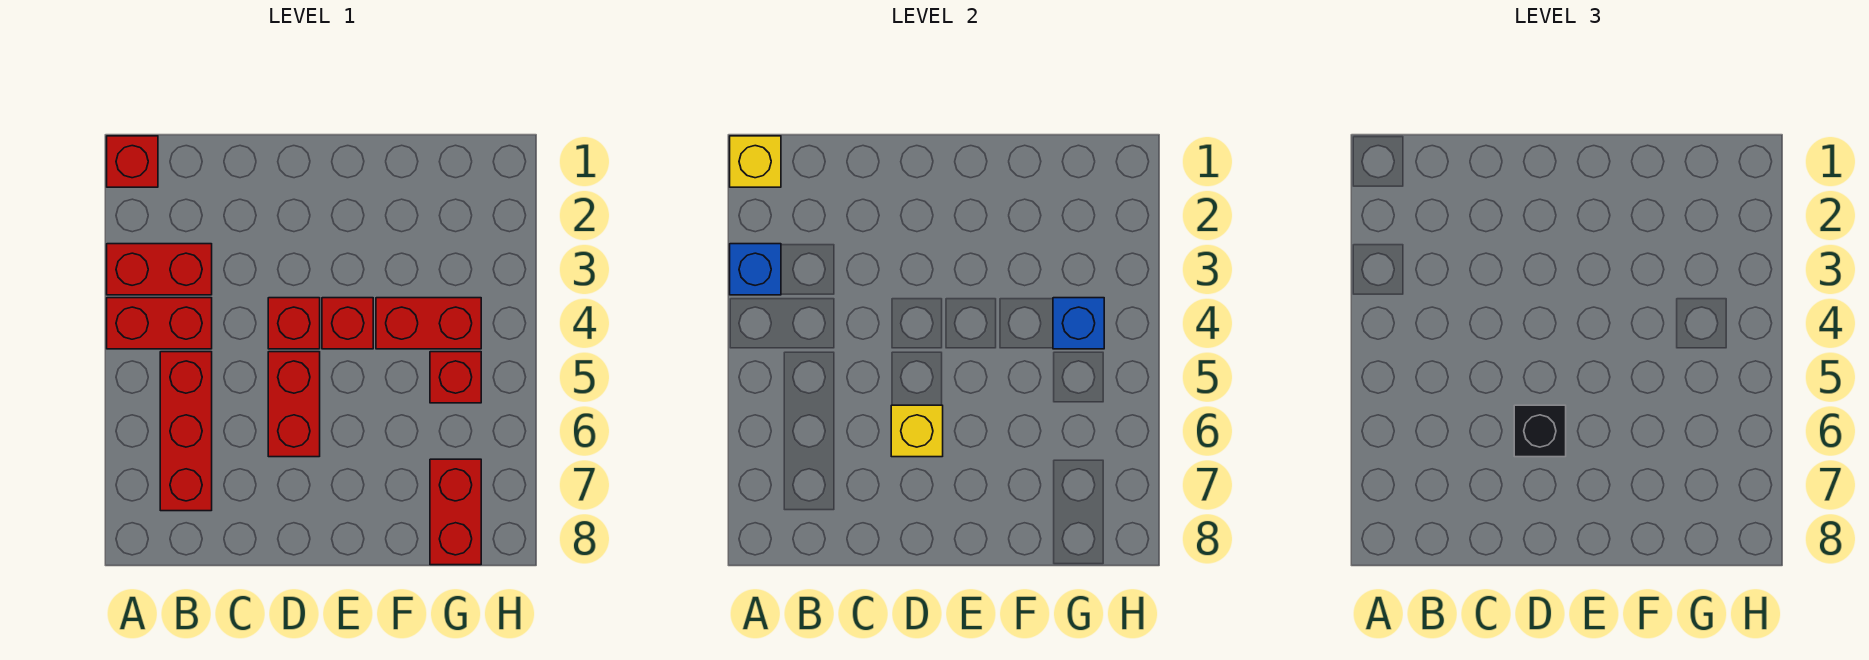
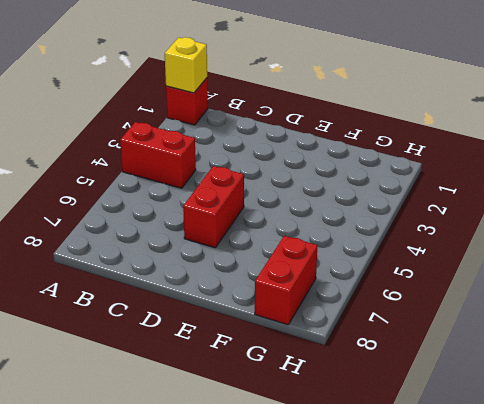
none -> red 1x2 brick [107,244,212,295]
none -> red 1x3 brick [160,352,212,511]
none -> red 1x1 brick [268,298,320,349]

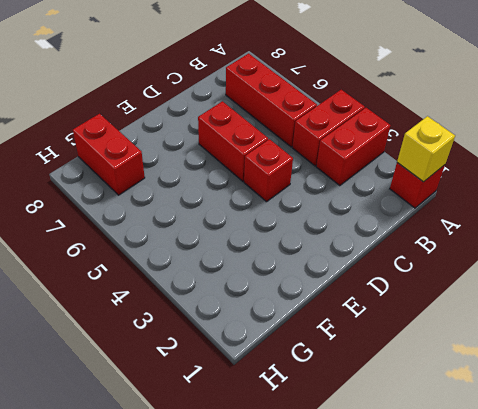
none -> red 1x1 brick [322,298,373,349]
none -> red 1x2 brick [376,298,481,349]
none -> red 1x1 brick [430,352,481,403]

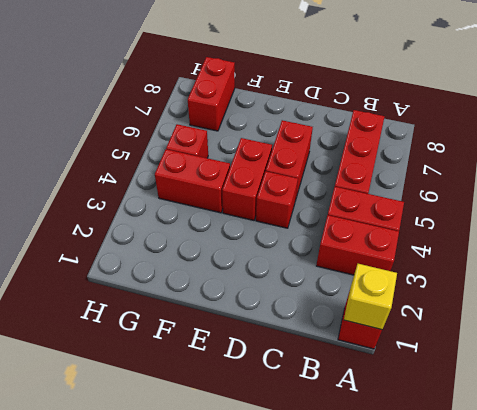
red 1x2 brick [222,138,272,220] -> red 1x1 brick [322,298,373,349]
none -> blue 1x1 brick [730,244,781,295]
none -> yellow 1x1 brick [891,405,943,457]
none -> blue 1x1 brick [1053,298,1104,349]

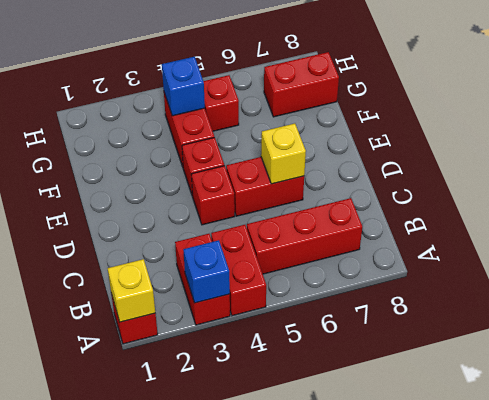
none -> black 1x1 brick [1514,405,1566,457]

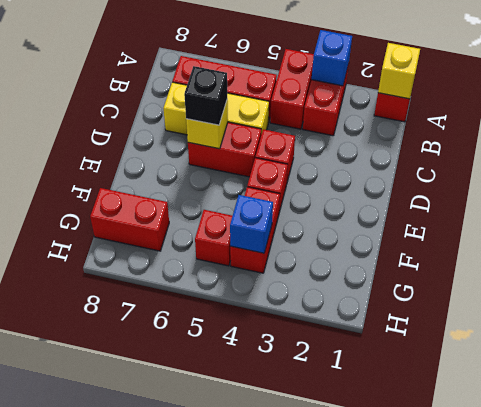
yellow 1x3 brick [163,82,269,135] -> none

